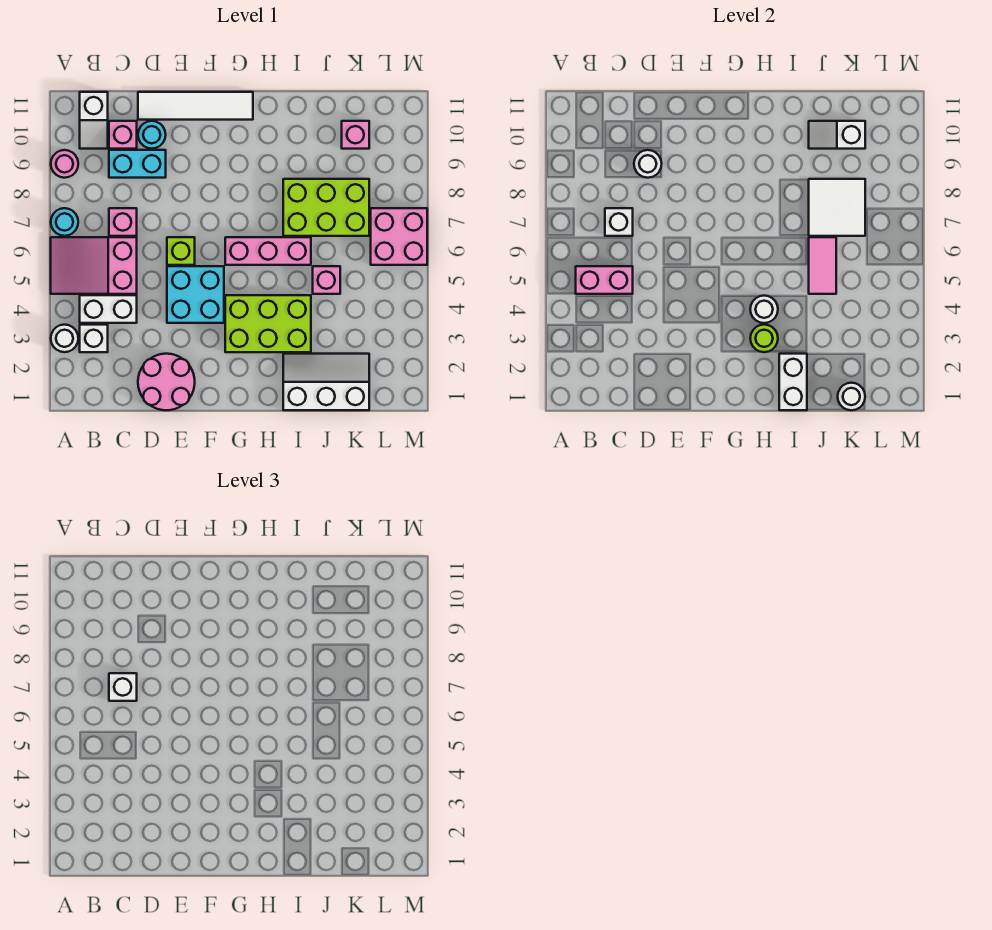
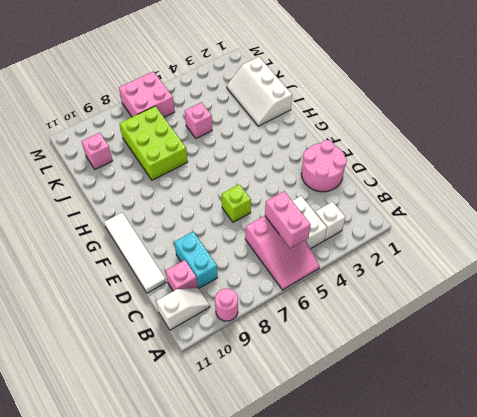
none -> white 1x1 round brick [51,325,78,352]
none -> cyan 1x1 round brick [51,208,78,236]
none -> pink 1x1 brick [109,208,137,236]
none -> cyan 1x1 round brick [138,121,166,149]

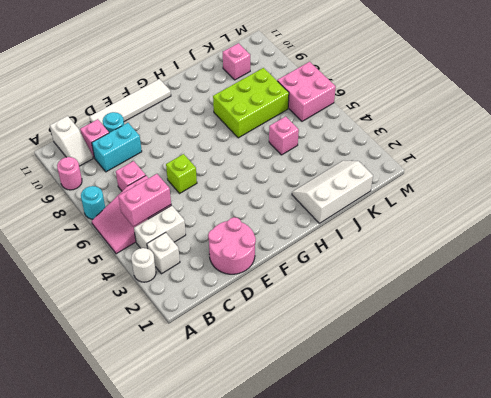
none -> cyan 2x2 brick [167,266,224,323]
none -> lime 2x3 brick [225,295,311,352]
none -> pink 1x3 brick [225,237,311,265]
none -> white 1x1 brick [605,208,633,236]

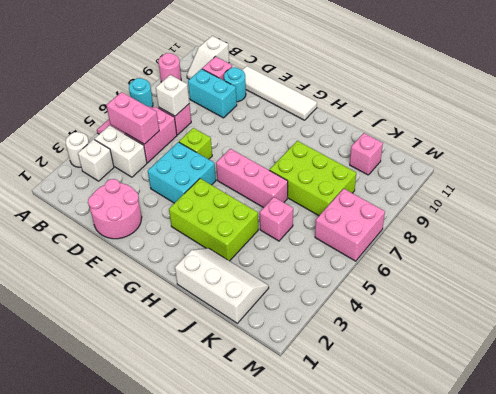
none -> white 1x1 round brick [634,150,662,178]
none -> lime 1x1 round brick [750,325,778,352]
none -> white 1x1 round brick [750,296,778,323]
none -> white 1x2 brick [779,354,807,410]

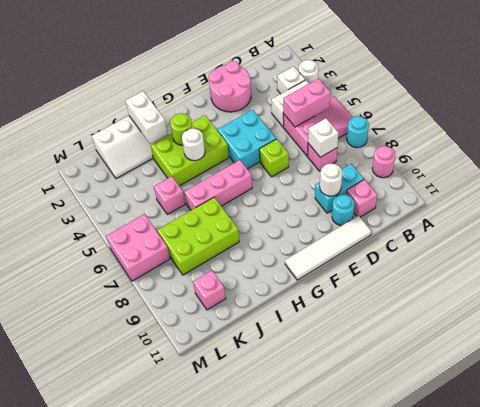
none -> white 1x2 slope [80,92,108,149]
none -> pink 1x2 tile [809,237,836,294]
none -> white 2x2 tile [809,179,865,236]
none -> white 1x2 slope [809,121,865,149]

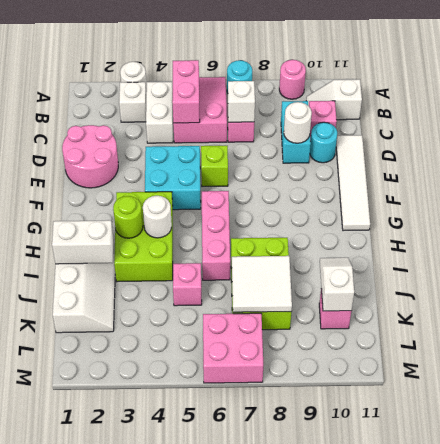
none -> pink 1x2 tile [809,237,836,294]
none -> white 1x1 round brick [838,383,865,410]
none -> white 1x1 brick [109,673,137,701]

